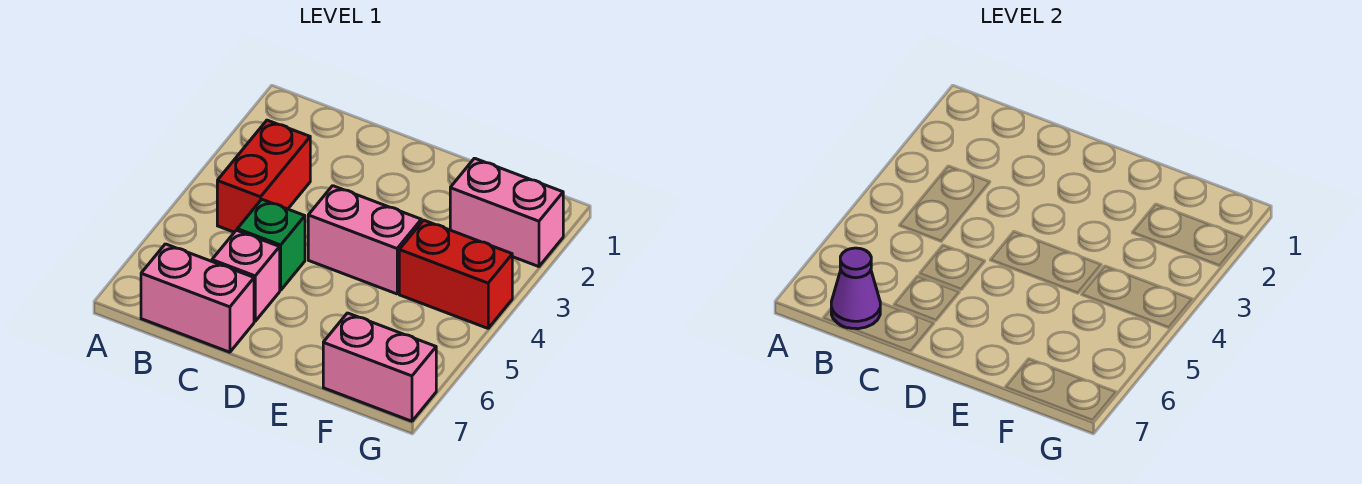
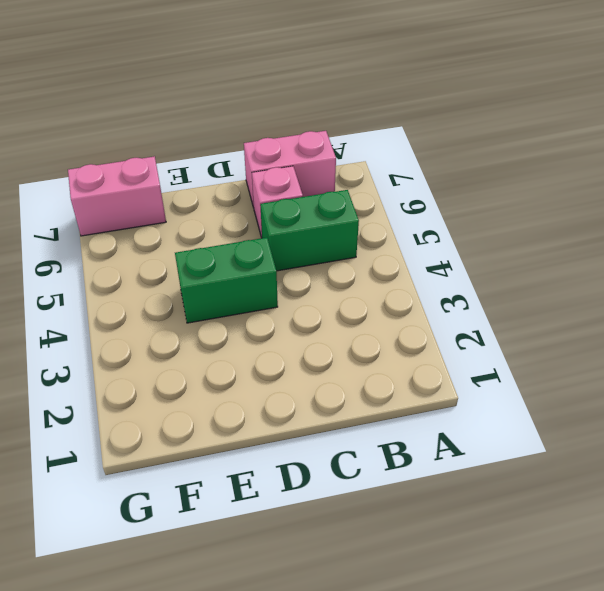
green 1x2 brick [260,190,359,271] -> green 1x1 brick [237,199,305,290]
green 1x2 brick [175,238,278,323] -> pink 1x2 brick [308,186,421,294]
none -> red 1x2 brick [217,120,310,232]
none -> pink 1x2 brick [450,158,563,267]

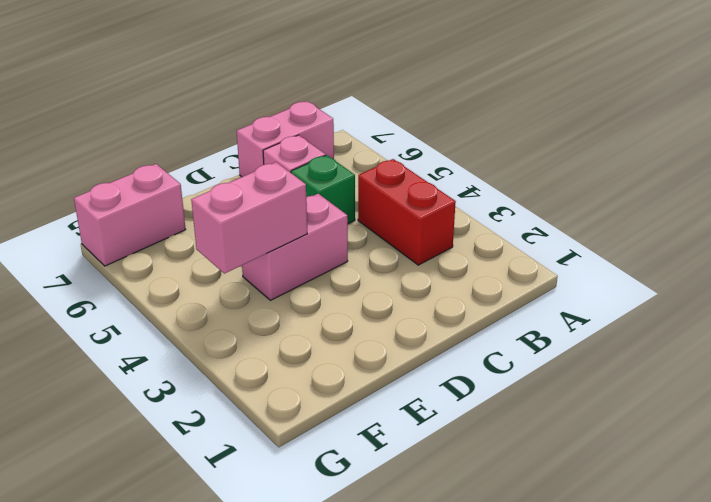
pink 1x2 brick [191,162,307,274] -> pink 1x2 brick moved to [450,158,563,267]
none -> red 1x2 brick [399,220,512,328]
none -> purple 1x1 cone [831,248,880,329]

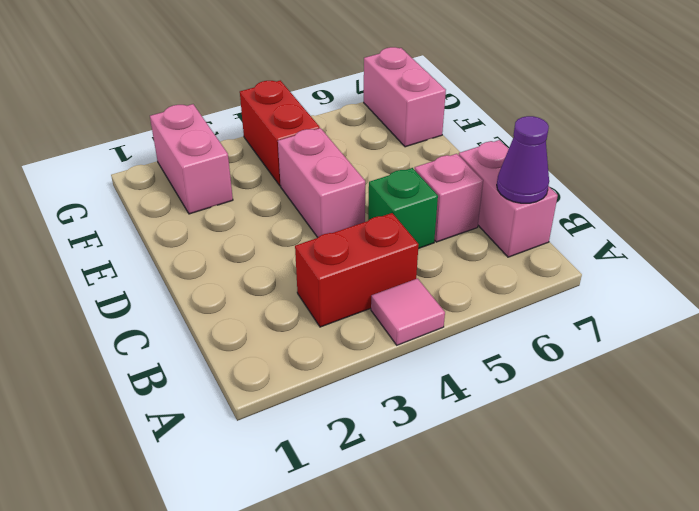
pink 1x1 tile [371,278,445,345] -> none

